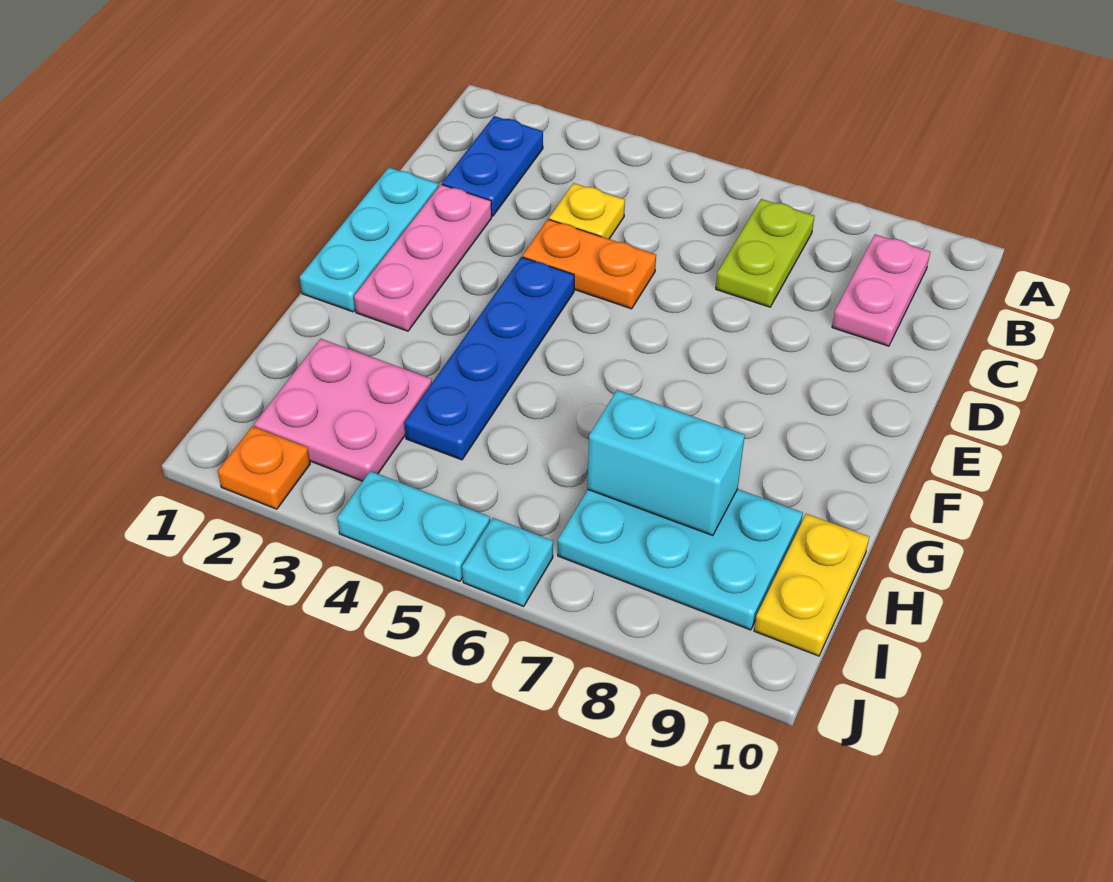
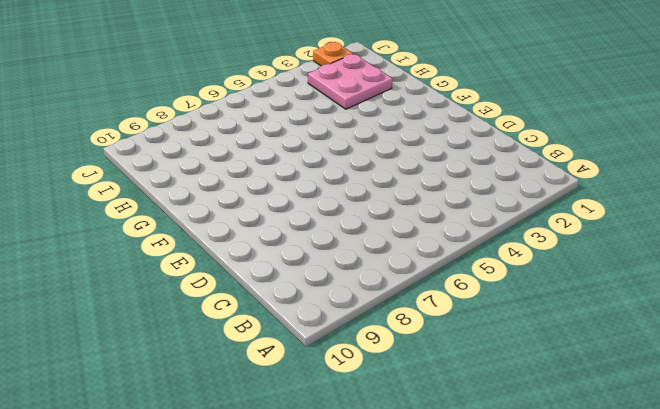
none -> blue 1x2 plate [442,116,543,216]
none -> lime 1x2 plate [716,199,815,307]
none -> pink 1x2 plate [832,235,930,346]

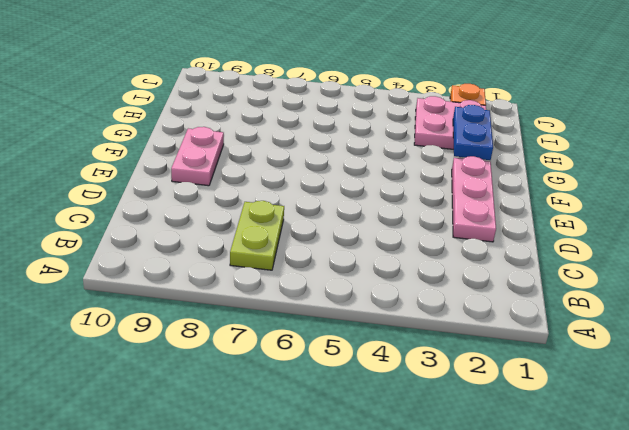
pink 1x2 plate [171,127,224,186] -> pink 1x2 plate moved to [832,235,930,346]
blue 1x2 plate [453,105,493,160] -> blue 1x2 plate moved to [442,116,543,216]
none -> yellow 1x1 plate [549,183,625,239]
none -> cyan 1x3 plate [300,168,438,312]
none -> orange 1x2 plate [523,219,656,309]

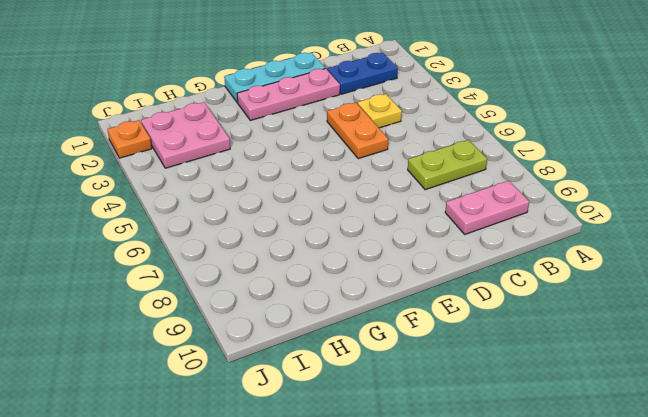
none -> blue 1x4 plate [405,257,574,460]
none -> cyan 2x3 plate [558,489,803,630]
none -> yellow 1x2 plate [754,514,869,656]

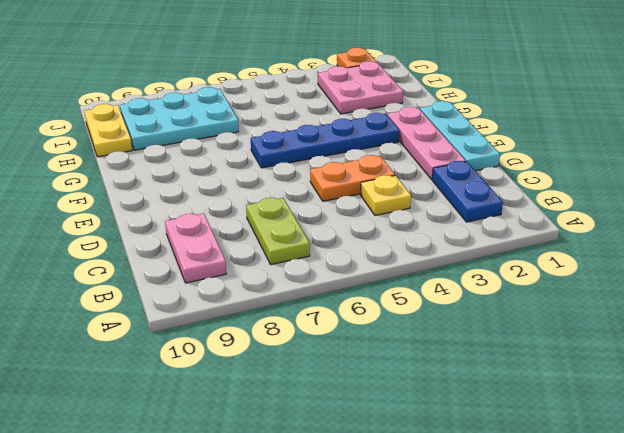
blue 1x4 plate [251,113,399,168] -> blue 1x4 plate turned to [405,257,574,460]
none -> cyan 1x2 plate [337,471,490,581]
none -> cyan 1x1 plate [462,518,553,606]
none -> cyan 1x2 brick [587,390,745,536]

